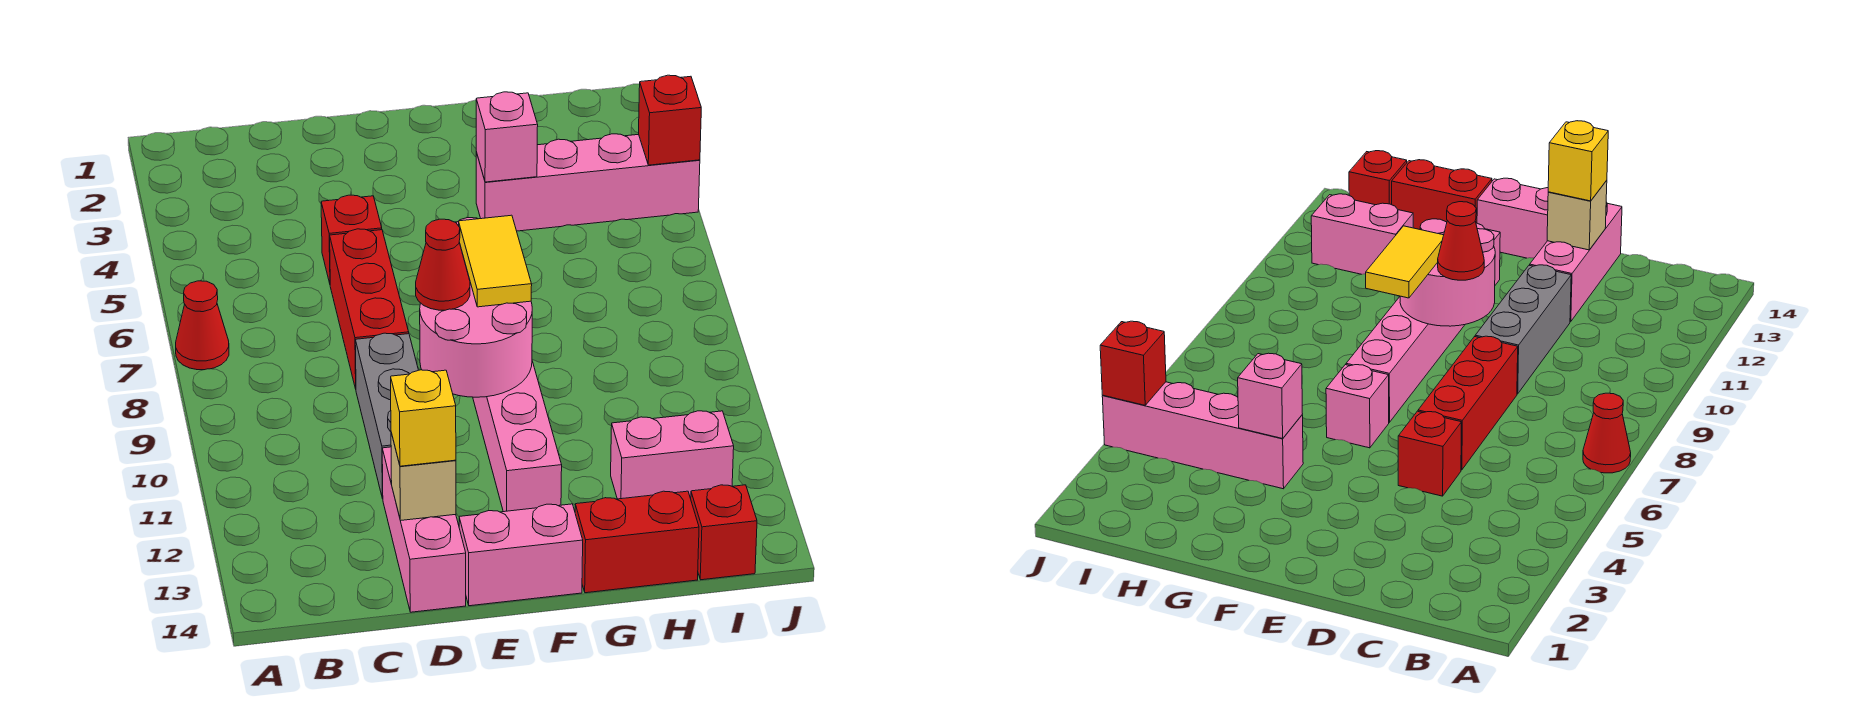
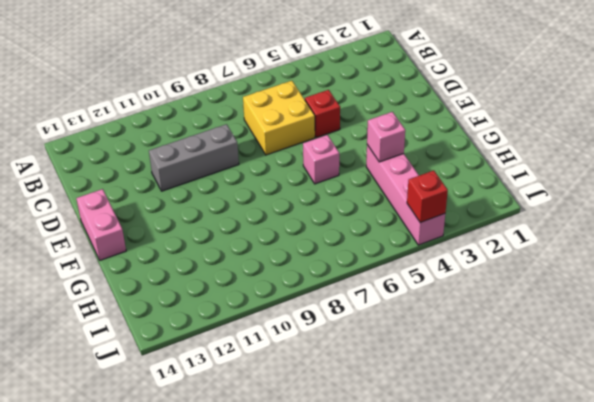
yellow 2x2 brick [243,81,315,155] -> red 1x3 brick [330,229,409,389]
none -> red 1x1 cone [176,281,229,370]
none -> pink 1x3 brick [382,447,466,612]
none -> pink 1x6 brick [465,264,562,512]

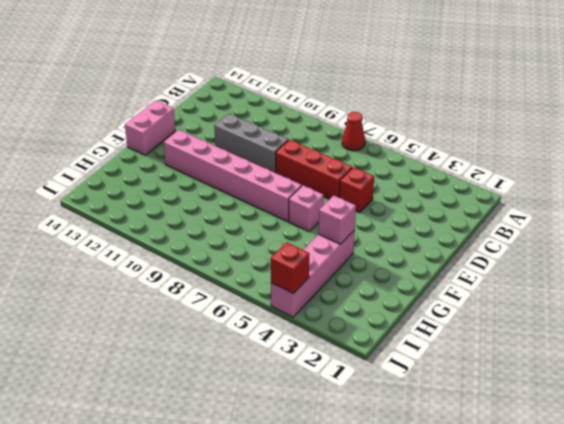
none -> pink 1x3 brick [382,447,466,612]
none -> red 1x2 brick [575,491,699,593]
none -> pink 1x2 brick [611,411,734,499]

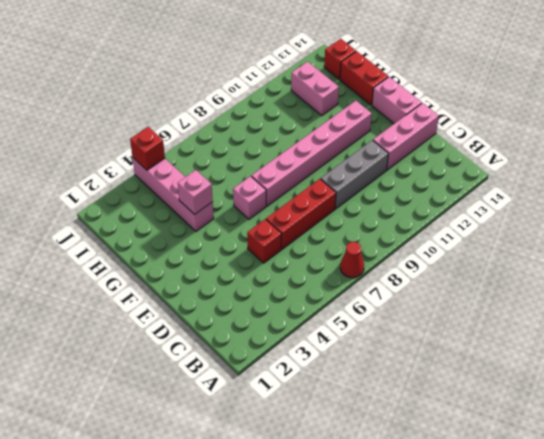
none -> tan 1x1 brick [391,433,456,521]
none -> pink 2x2 round brick [420,275,532,397]
none -> yellow 1x1 brick [391,370,456,466]

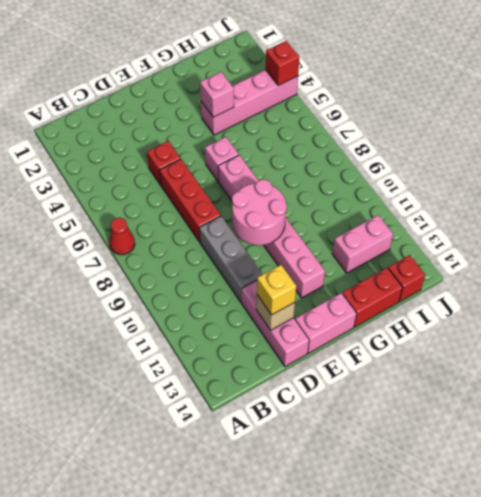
none -> red 1x1 cone [416,219,470,310]
none -> yellow 1x2 tile [459,215,532,307]

